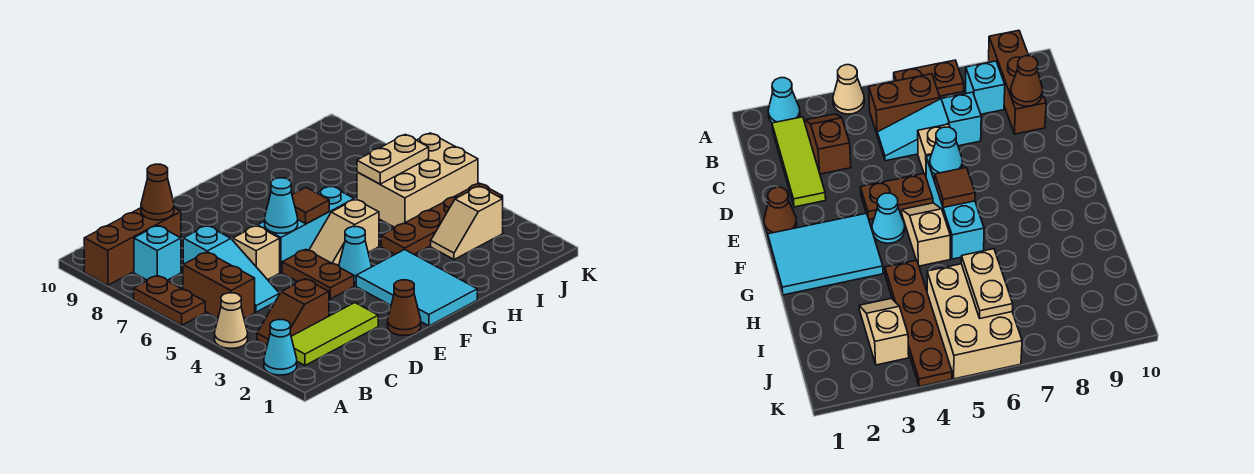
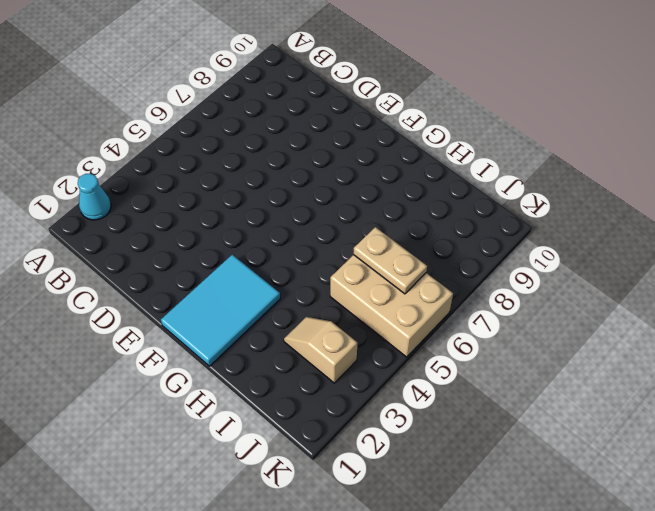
none -> tan 1x1 cone [215,293,248,348]
none -> brown 1x2 plate [134,276,205,325]
none -> brown 1x3 brick [84,208,181,285]

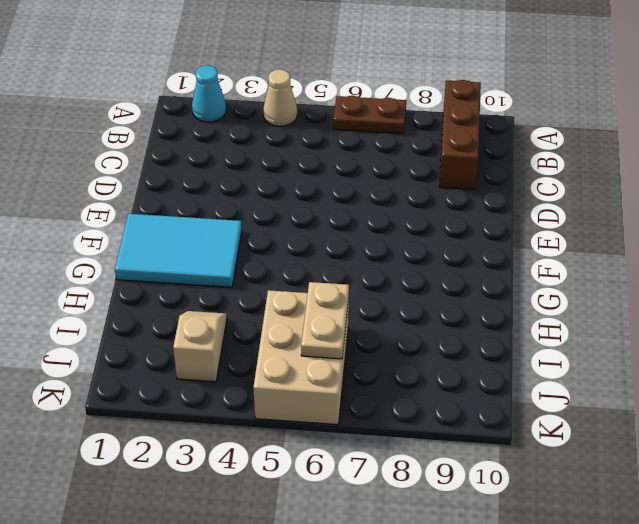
none -> lime 1x3 tile [291,303,378,365]
none -> brown 1x2 slope [257,279,329,345]
none -> brown 1x2 brick [183,252,255,319]

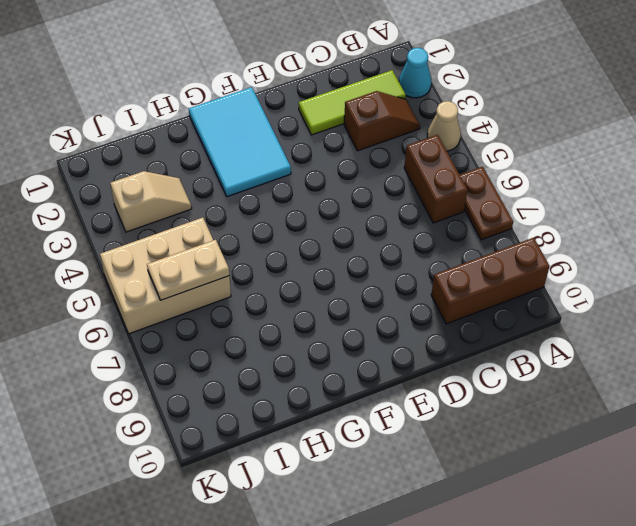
none -> cyan 1x1 brick [134,225,181,280]
none -> cyan 1x3 slope [183,225,280,312]
none -> tan 1x1 brick [233,226,280,280]

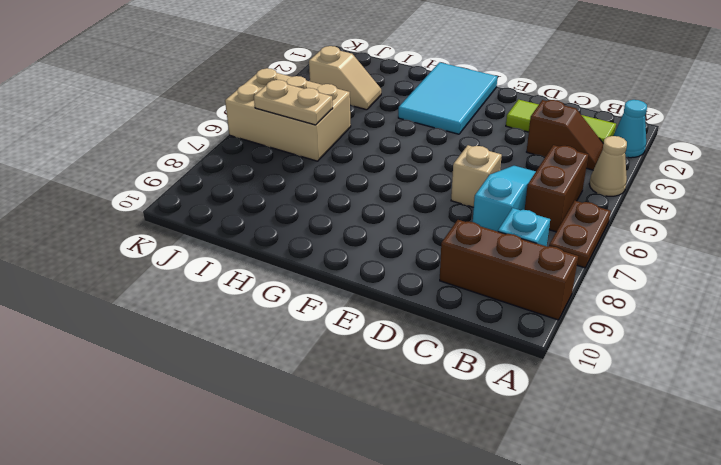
none -> brown 1x1 cone [388,280,421,335]
none -> brown 1x2 plate [282,249,354,299]
none -> cyan 1x3 brick [258,186,354,272]

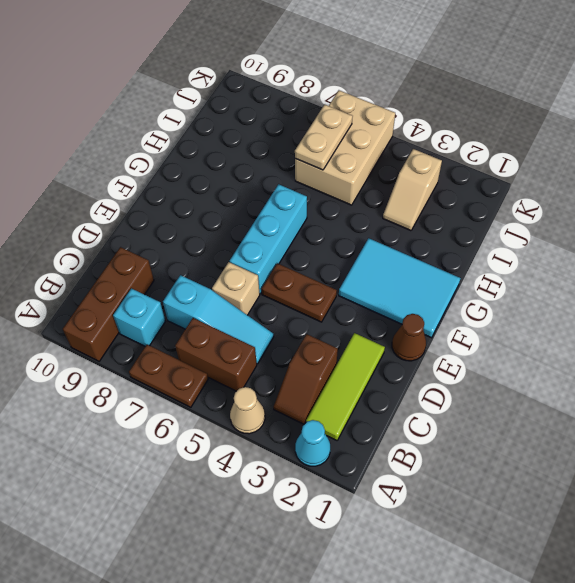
none -> cyan 1x1 cone [339,227,372,282]
none -> tan 1x2 slope [309,199,379,266]
none -> brown 1x4 plate [381,183,503,255]

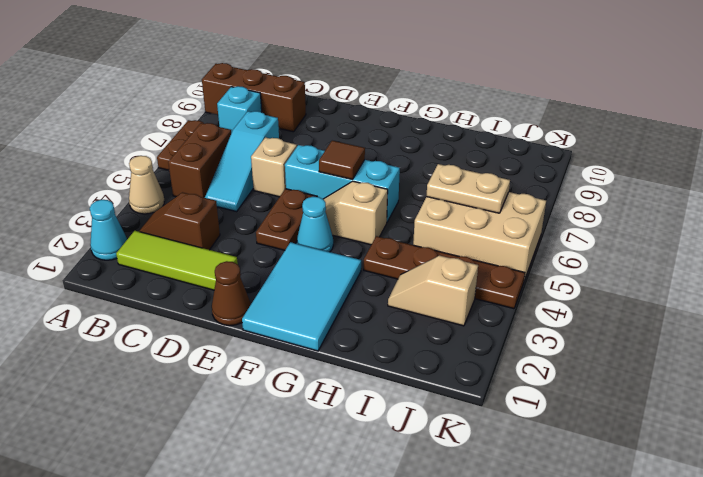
none -> brown 1x1 cone [141,164,174,220]
none -> cyan 1x1 cone [265,178,298,233]

